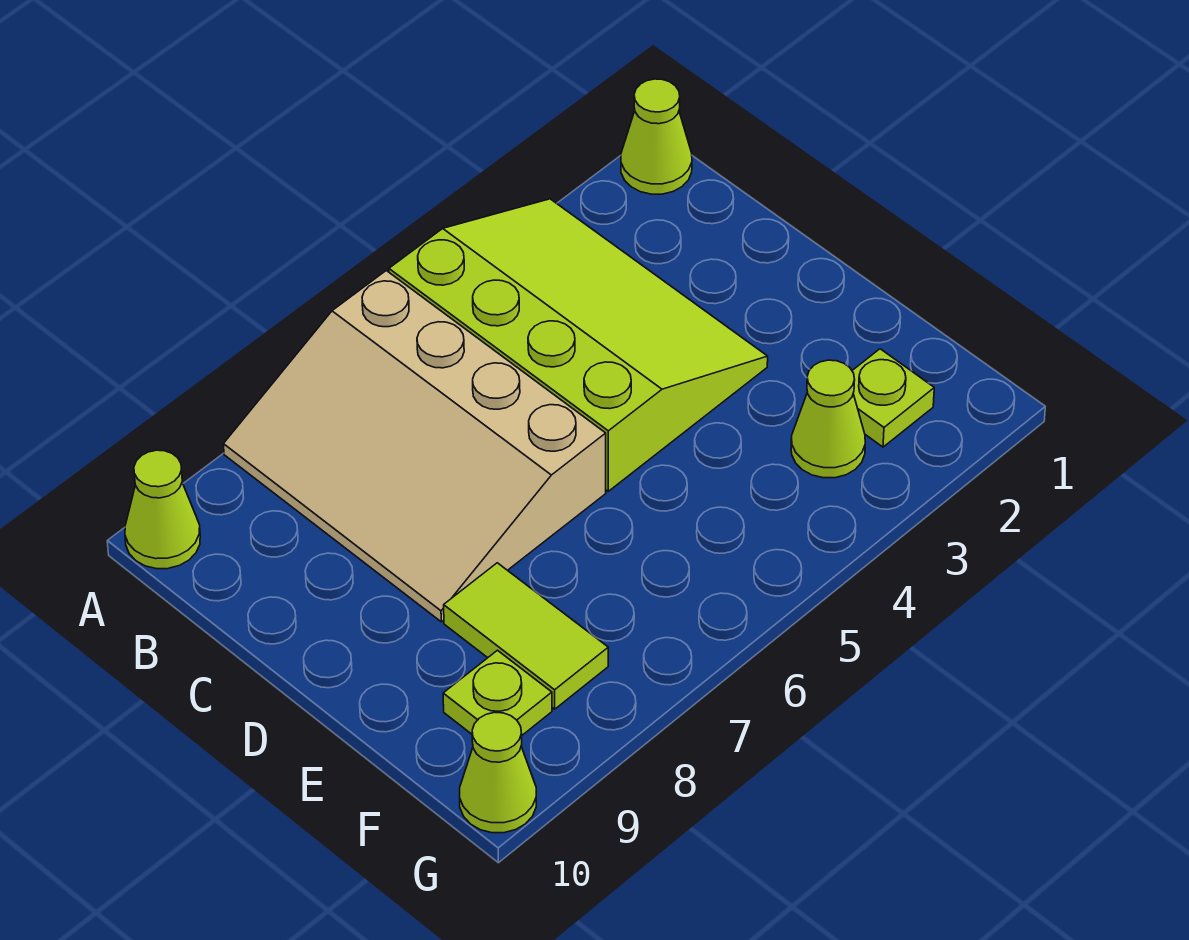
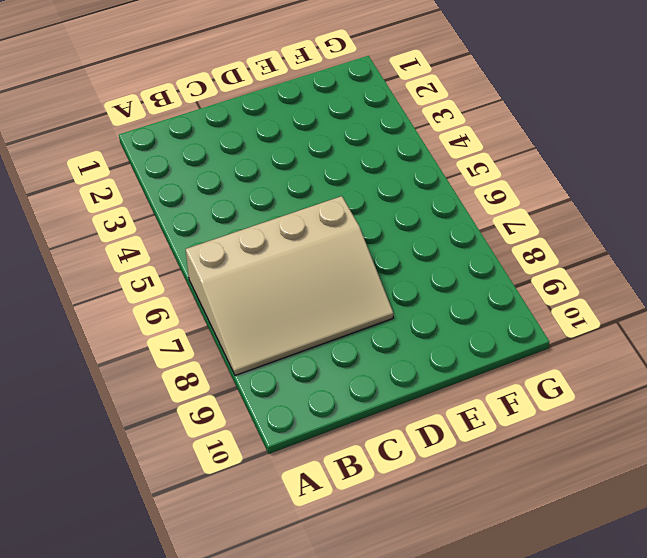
none -> lime 1x1 cone [621,79,692,194]
none -> lime 3x4 slope [389,199,768,491]

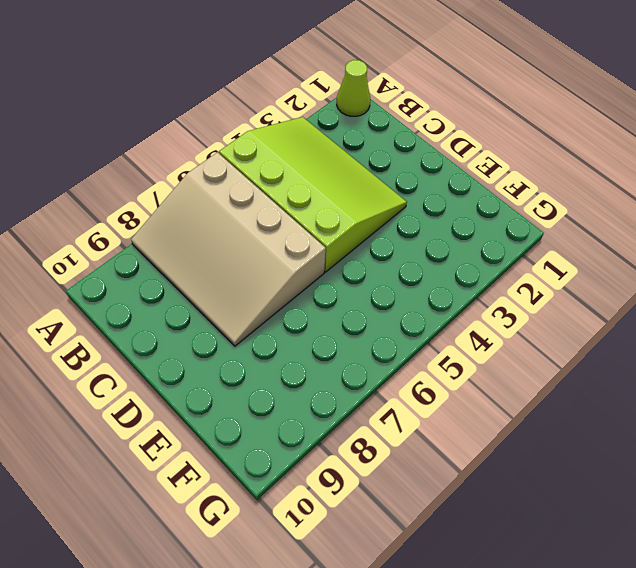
none -> lime 1x1 cone [125,450,200,569]
none -> lime 1x2 tile [444,563,608,709]

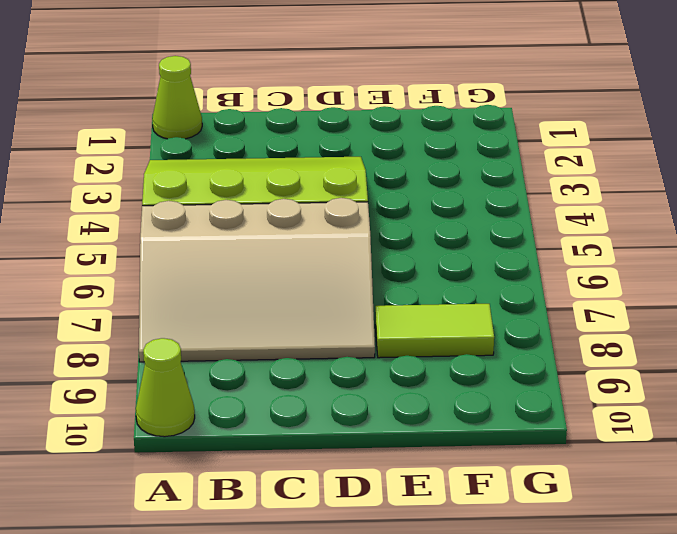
none -> lime 1x1 plate [852,349,934,447]
none -> lime 1x1 cone [791,360,865,478]

